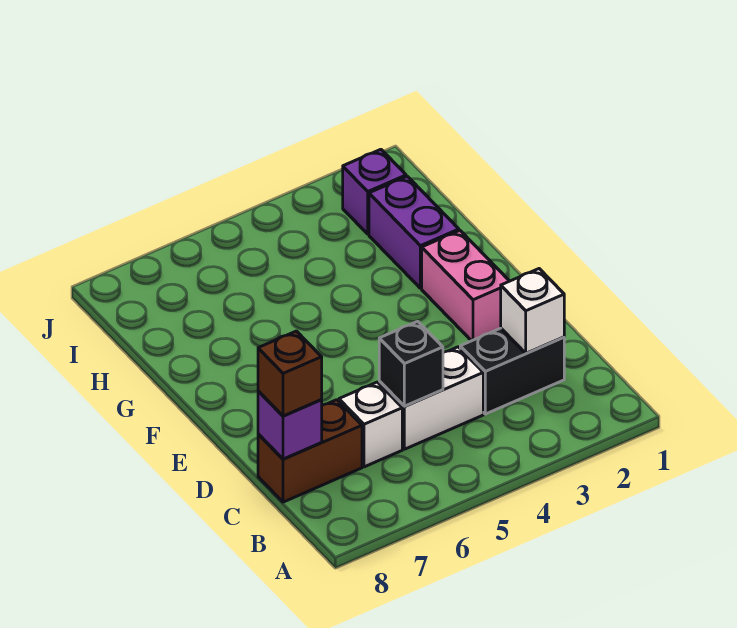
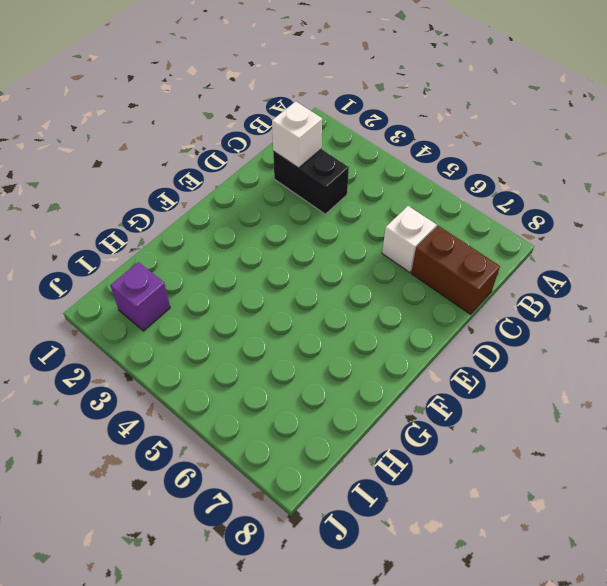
none -> white 1x2 brick [379,347,483,449]
none -> pink 1x2 brick [422,231,509,341]

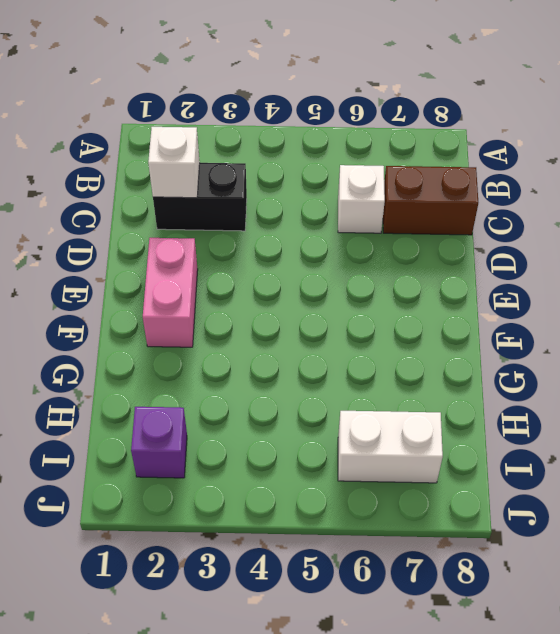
white 1x2 brick [338,411,443,483] -> white 1x2 brick moved to [379,347,483,449]
none -> purple 1x2 brick [369,176,459,288]
none -> black 1x1 brick [379,321,443,406]

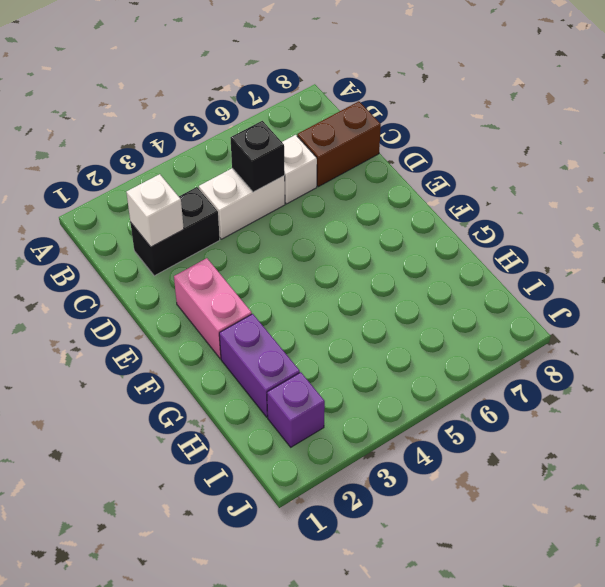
none -> purple 1x1 brick [258,391,322,459]
none -> brown 1x1 brick [258,331,322,416]

